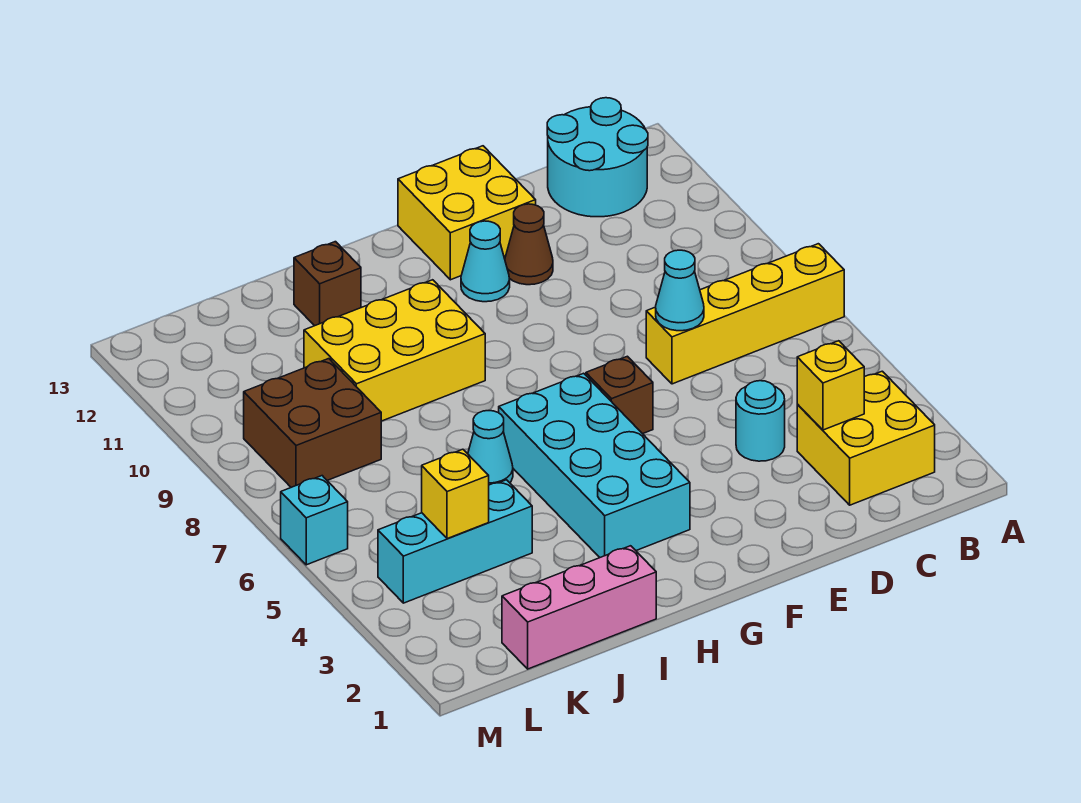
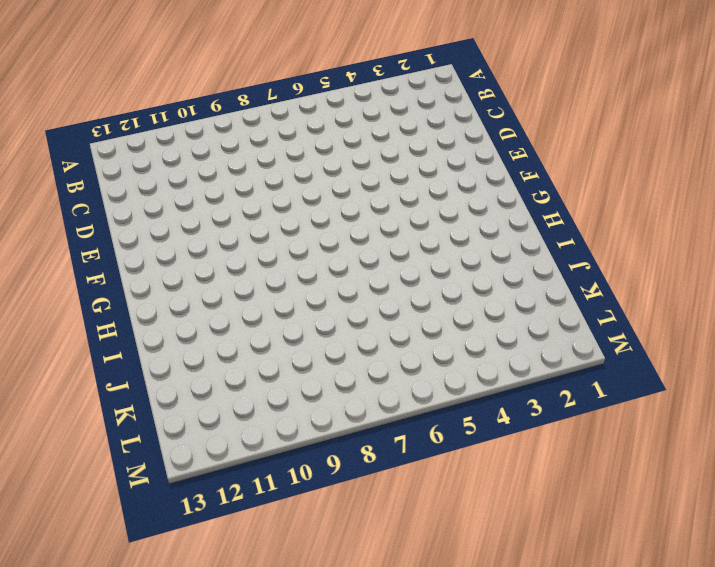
none -> yellow 1x4 brick [646,244,844,384]
none -> yellow 2x2 brick [797,371,935,505]
none -> cyan 2x2 round brick [547,98,648,217]

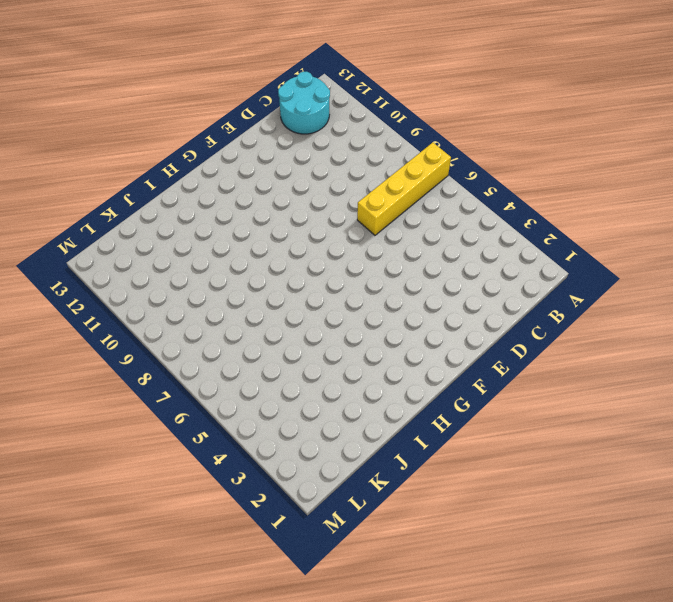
none -> yellow 2x2 brick [797,371,935,505]
none -> cyan 1x1 round brick [736,381,785,461]
none -> brown 1x1 cone [505,204,553,285]

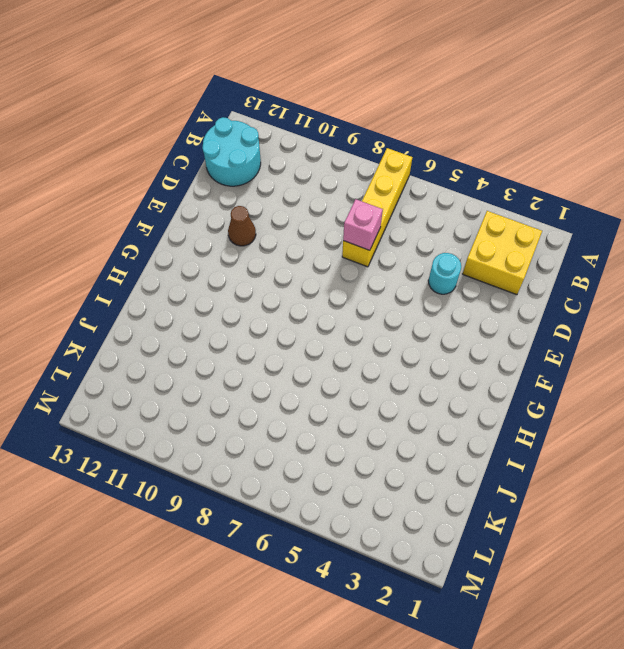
pink 1x1 brick [343,199,383,250] -> cyan 1x1 cone [656,250,704,331]
none -> yellow 2x2 brick [398,146,536,280]
none -> brown 1x1 brick [586,356,653,434]
none -> cyan 1x1 cone [461,221,510,302]

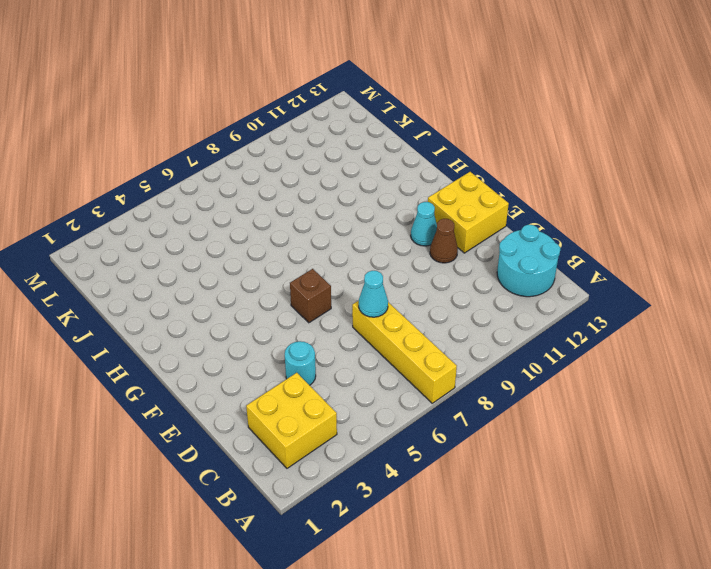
none -> cyan 2x4 brick [499,373,690,557]
none -> yellow 2x3 brick [304,280,485,421]
none -> pink 1x3 brick [502,546,656,669]

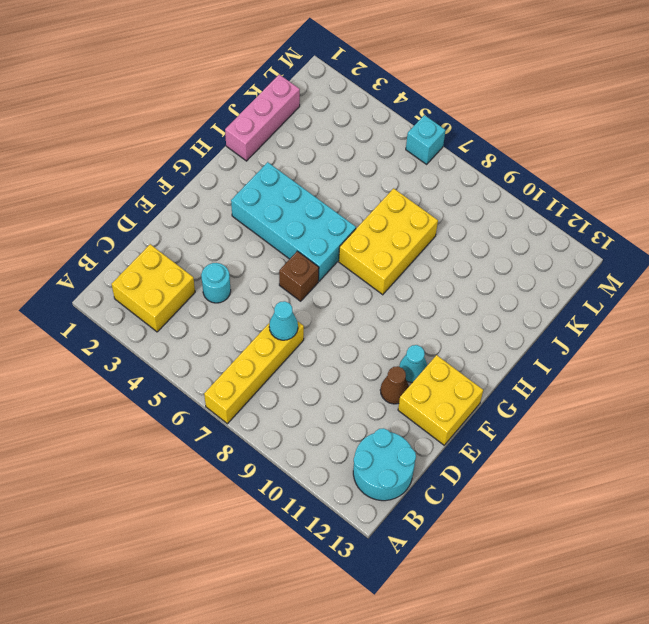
yellow 2x3 brick [339,188,438,295] -> yellow 2x3 brick moved to [304,280,485,421]
none -> cyan 1x1 cone [468,411,513,485]
none -> brown 1x1 brick [294,242,361,326]
none -> cyan 1x3 brick [378,480,532,603]

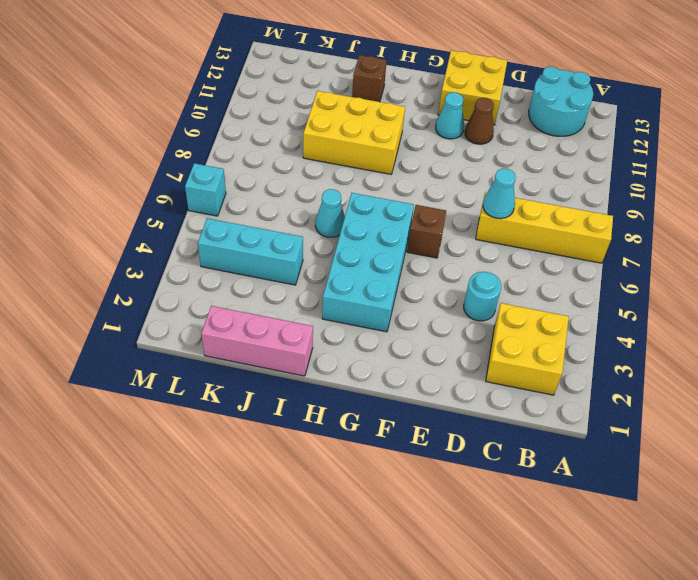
none -> brown 2x2 brick [244,359,381,487]
none -> yellow 1x1 brick [797,341,864,430]
none -> yellow 1x1 brick [422,449,489,539]

